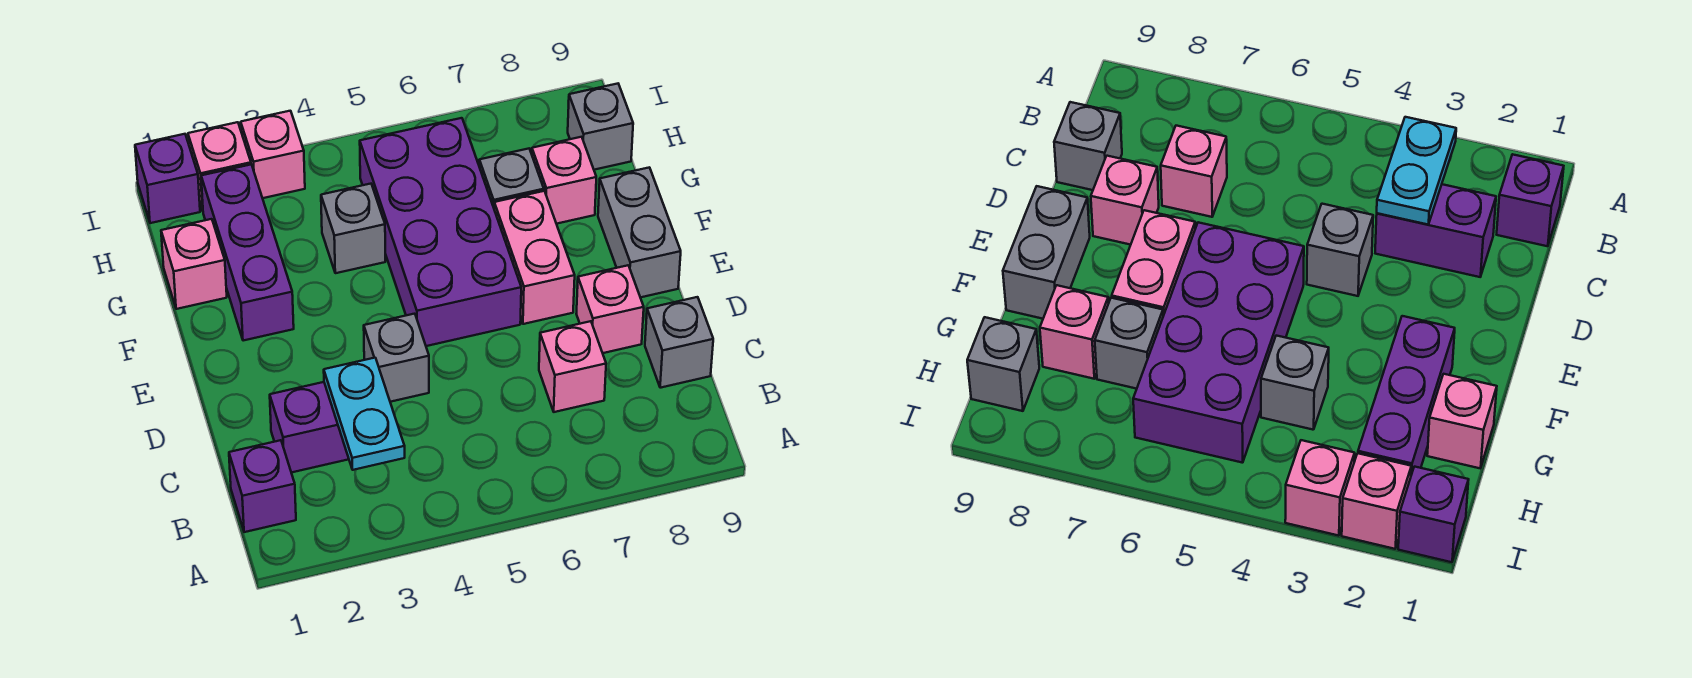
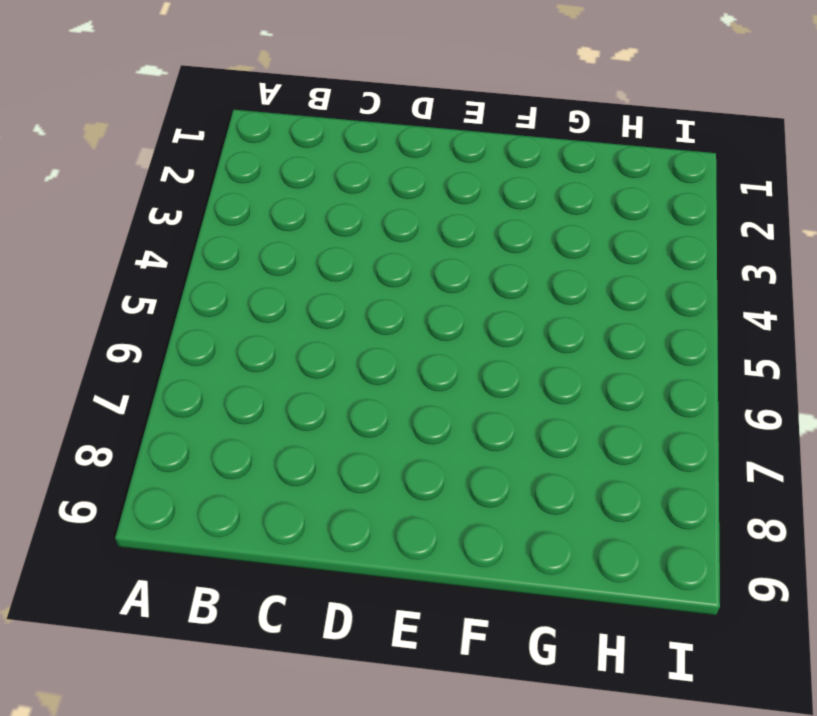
none -> purple 1x1 brick [229,440,296,532]
none -> purple 1x2 brick [270,382,349,473]
none -> pink 1x1 brick [539,321,606,412]

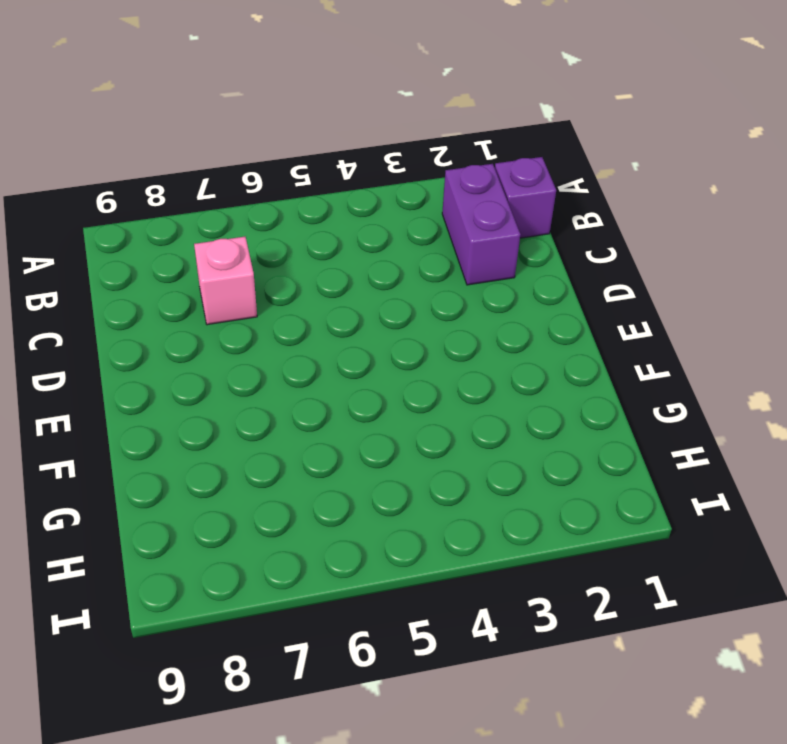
purple 1x2 brick [442,164,520,285] -> purple 1x2 brick turned to [270,382,349,473]
none -> grey 1x1 brick [645,297,713,388]
none -> grey 1x1 brick [364,314,429,402]
none -> pink 1x1 brick [576,265,644,353]

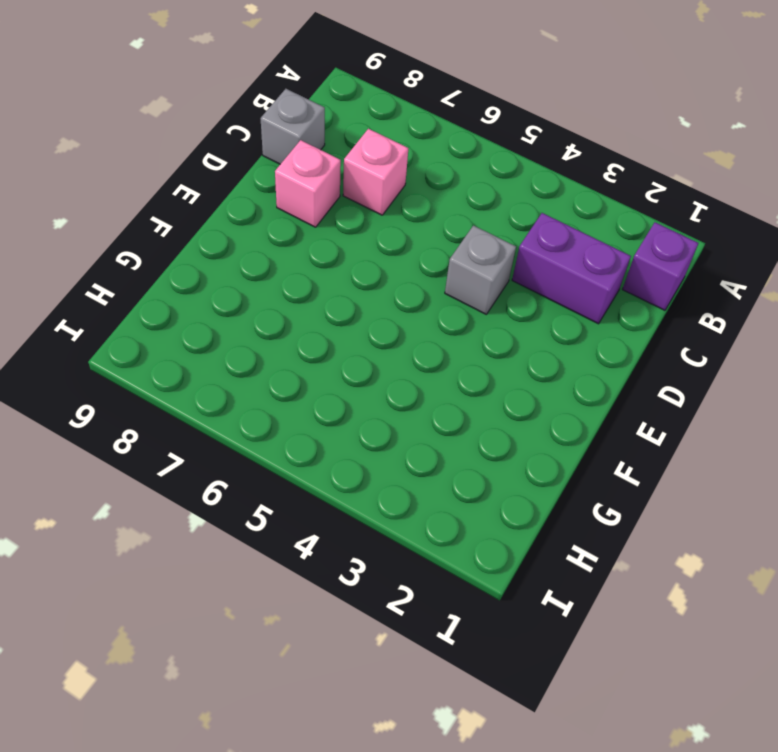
none -> purple 2x4 brick [360,118,521,346]
none -> pink 1x2 brick [494,191,575,324]
none -> grey 1x2 brick [598,167,681,297]

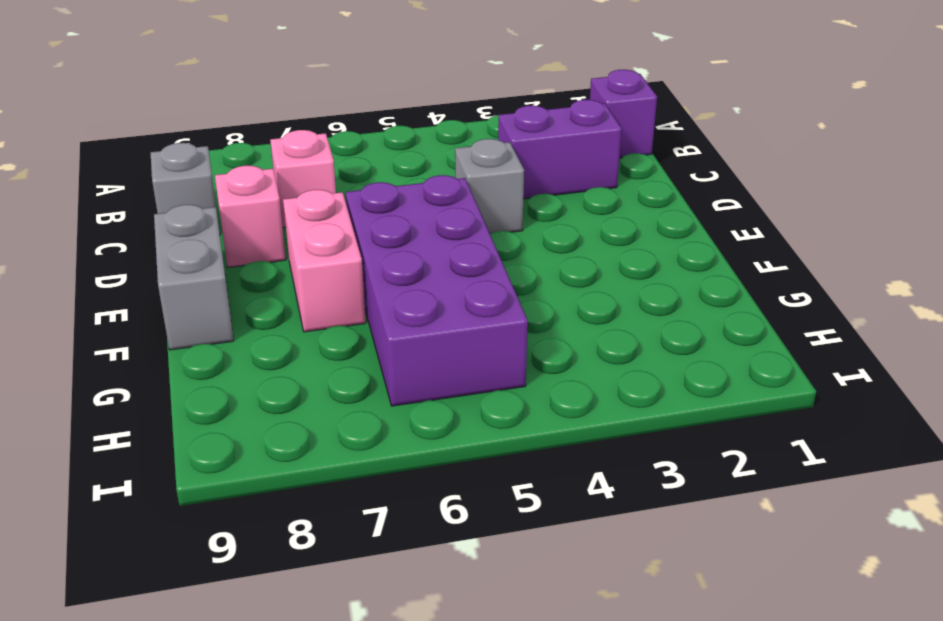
none -> purple 1x3 brick [201,165,294,341]
none -> pink 1x1 brick [161,219,227,309]
none -> grey 1x1 brick [321,184,385,273]

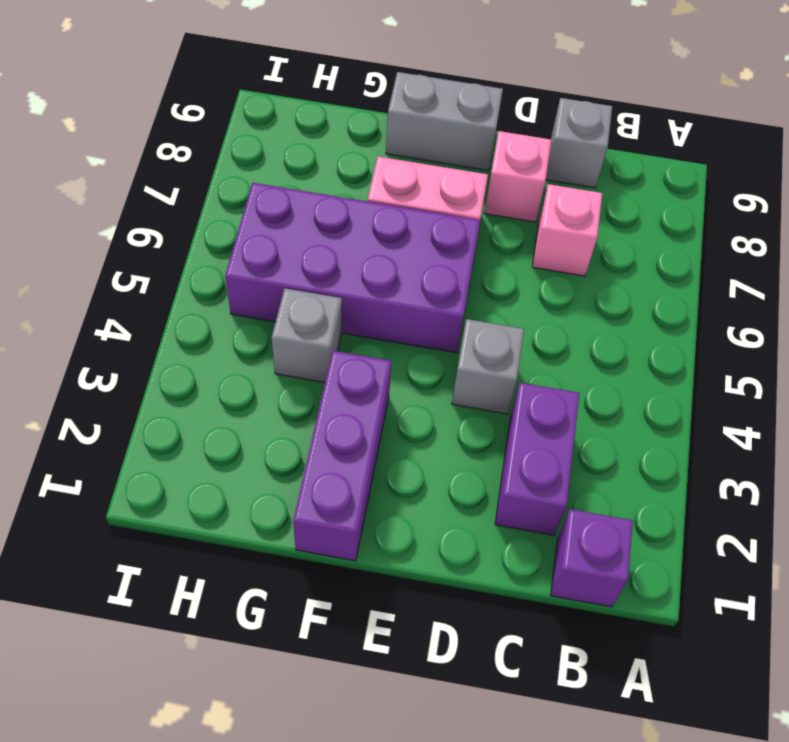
purple 1x3 brick [293,351,392,561] -> purple 1x3 brick turned to [201,165,294,341]
none -> pink 1x1 brick [161,219,227,309]
none -> grey 1x1 brick [479,149,544,207]
none -> pink 1x1 brick [532,137,596,224]

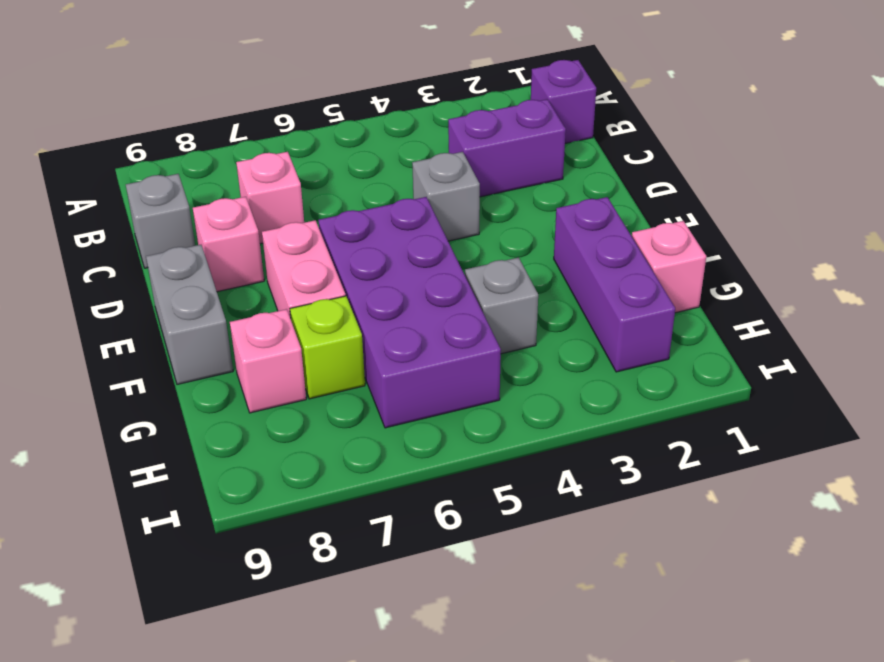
lime 1x1 brick [290,296,365,399] -> grey 1x1 brick [479,149,544,207]
none -> grey 1x1 brick [568,84,633,170]
none -> purple 1x1 brick [135,134,200,223]
none -> pink 1x1 brick [188,122,251,211]

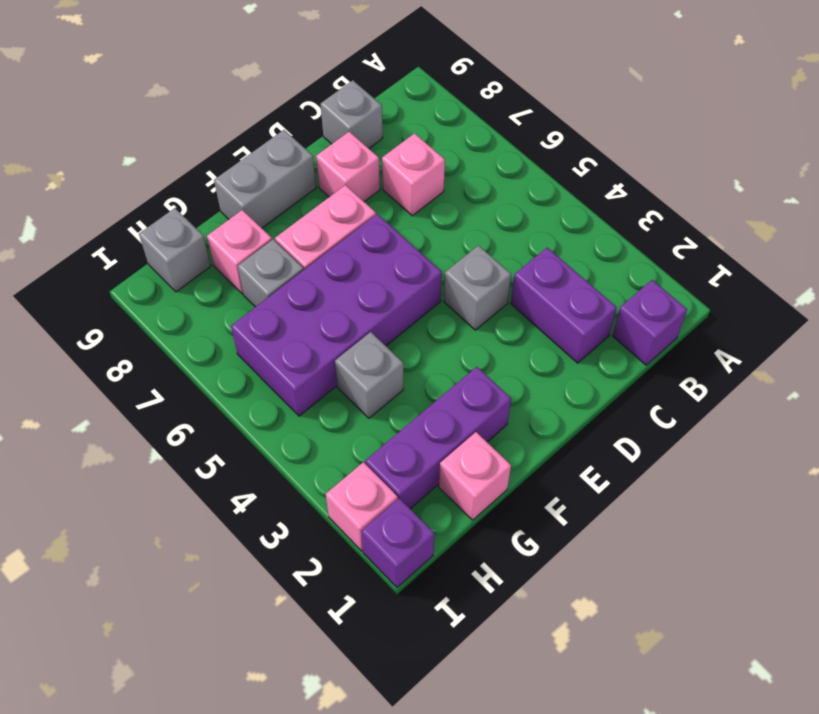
none -> pink 1x1 brick [241,111,305,198]
none -> cyan 1x2 plate [324,358,405,470]

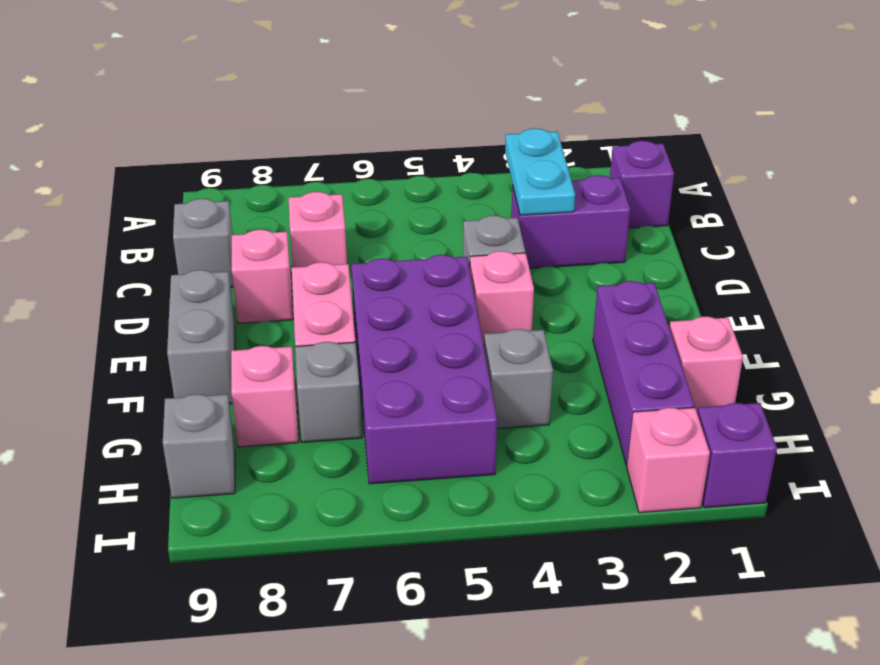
pink 1x1 brick [470,251,534,345] -> pink 1x1 brick moved to [241,111,305,198]

